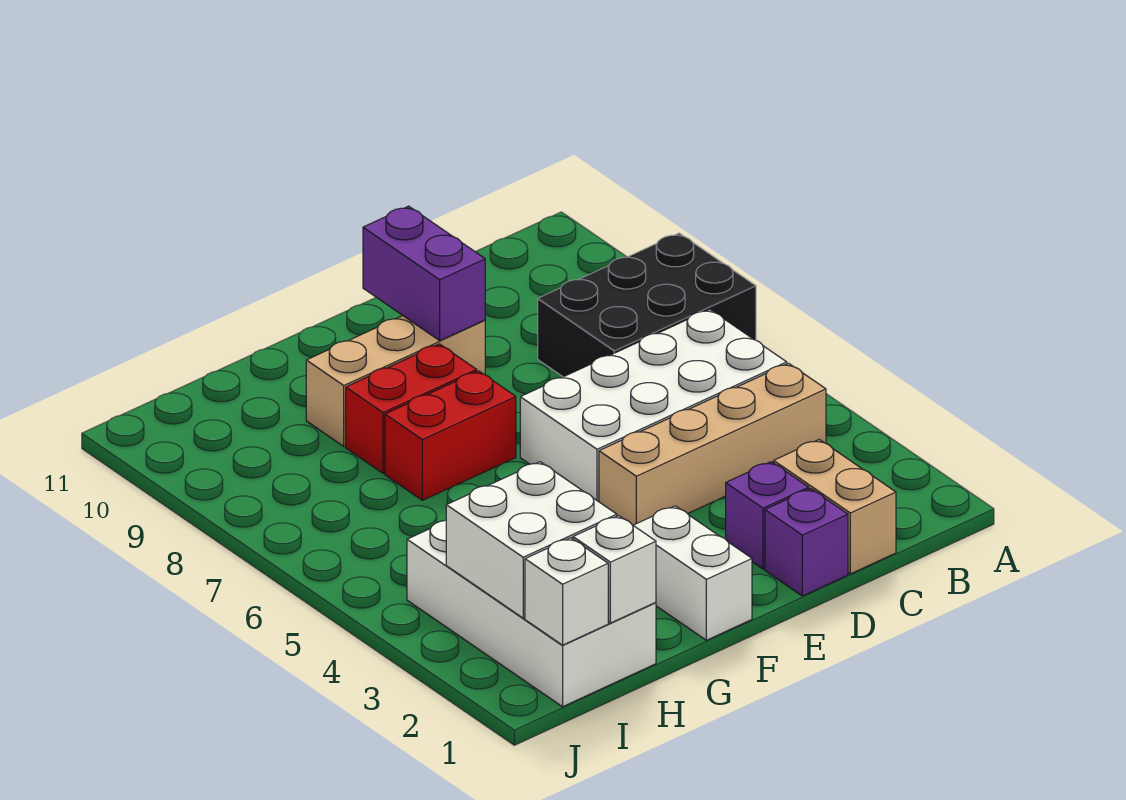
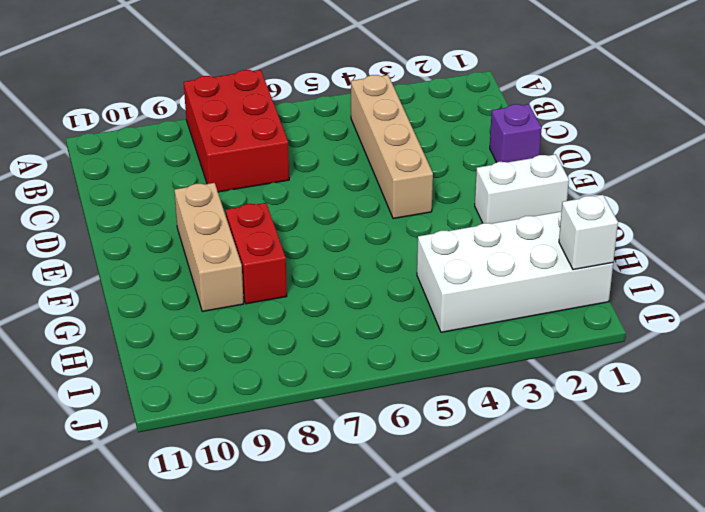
red 2x3 brick [184,70,289,192] -> black 2x3 brick [538,233,756,377]
none -> white 2x4 brick [520,309,787,502]
none -> tan 1x2 brick [774,440,896,574]
none -> purple 1x1 brick [726,462,809,569]

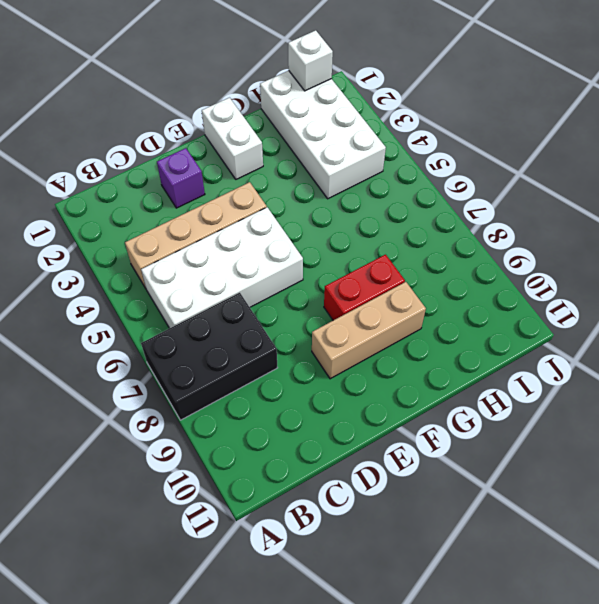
none -> tan 1x2 brick [774,440,896,574]
none -> purple 1x1 brick [765,489,848,596]
none -> red 1x2 brick [385,371,516,500]

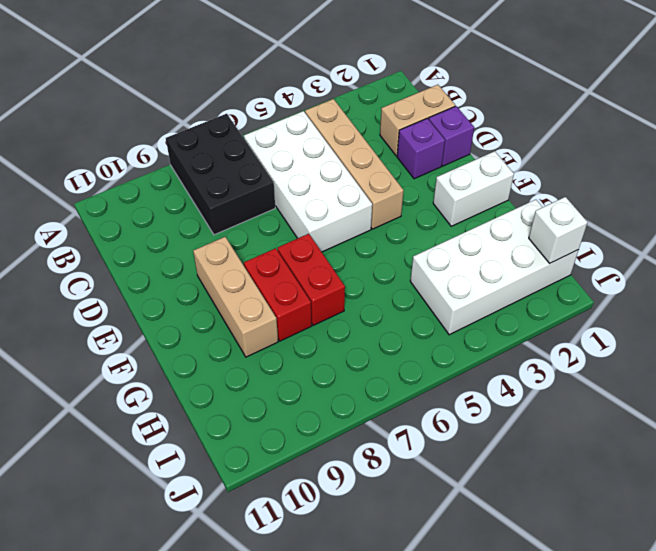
none -> purple 1x2 brick [363,206,485,340]
none -> white 1x1 brick [573,516,656,623]
none -> white 2x2 brick [446,462,617,618]

